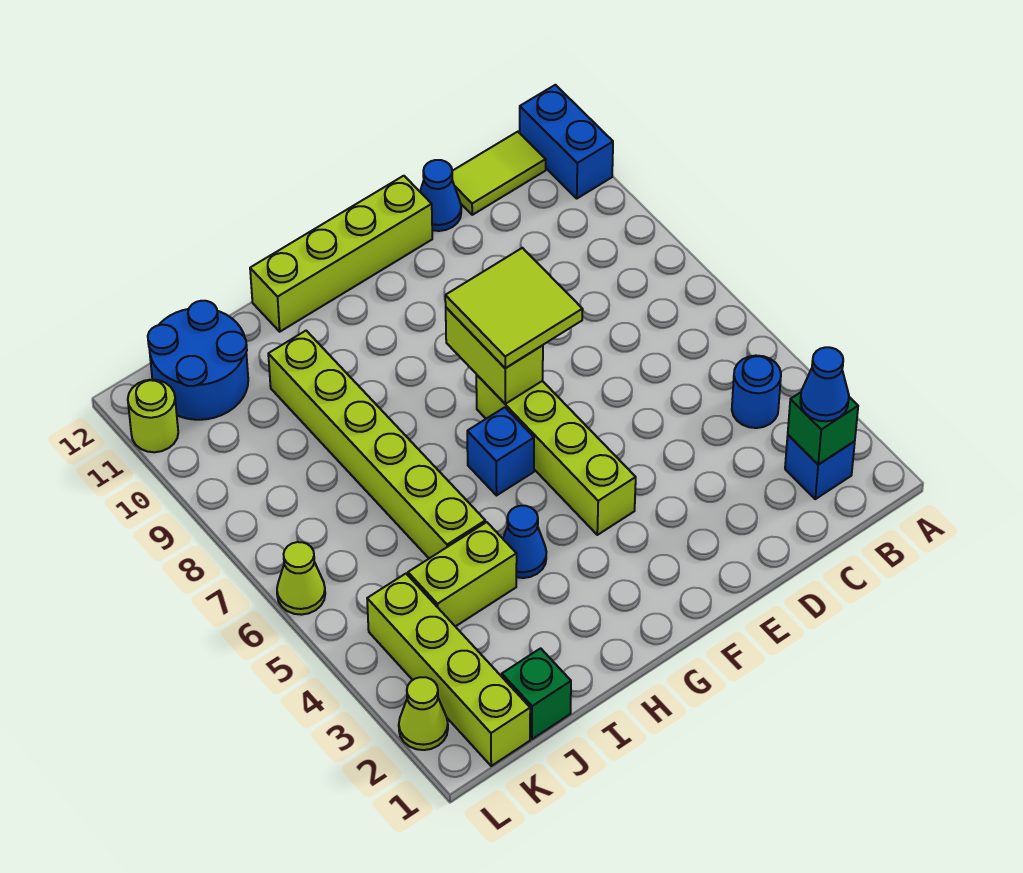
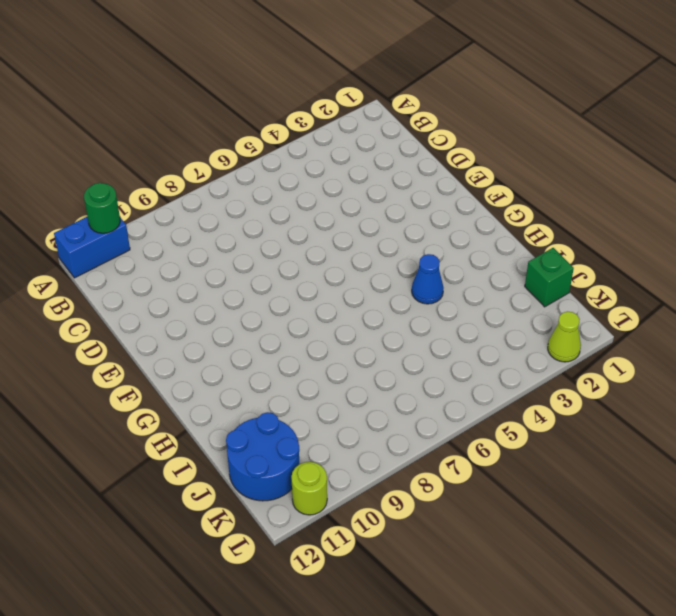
green 1x1 round brick [84,183,120,233] -> none
none -> blue 1x1 brick [785,435,855,499]
none -> blue 1x1 round brick [732,356,781,428]
none -> lime 1x2 tile [452,132,546,215]

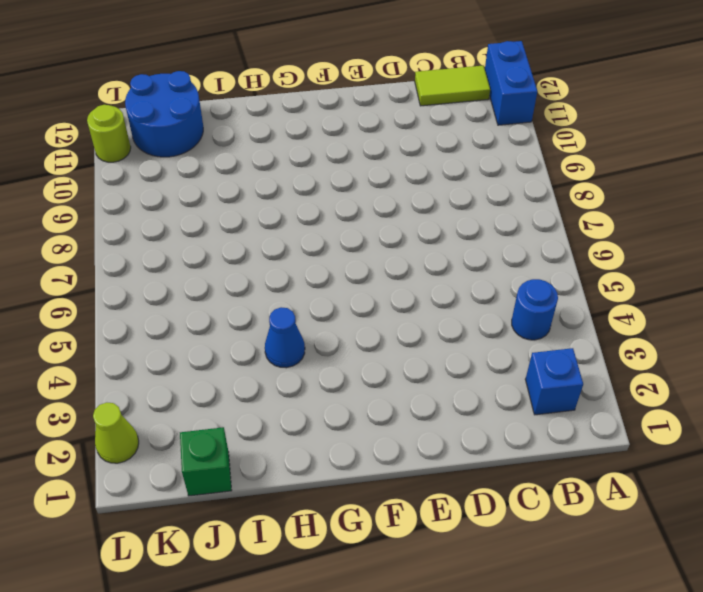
none -> blue 1x1 cone [420,160,461,231]
none -> lime 1x4 brick [250,176,432,332]
none -> lime 1x4 brick [476,375,636,535]

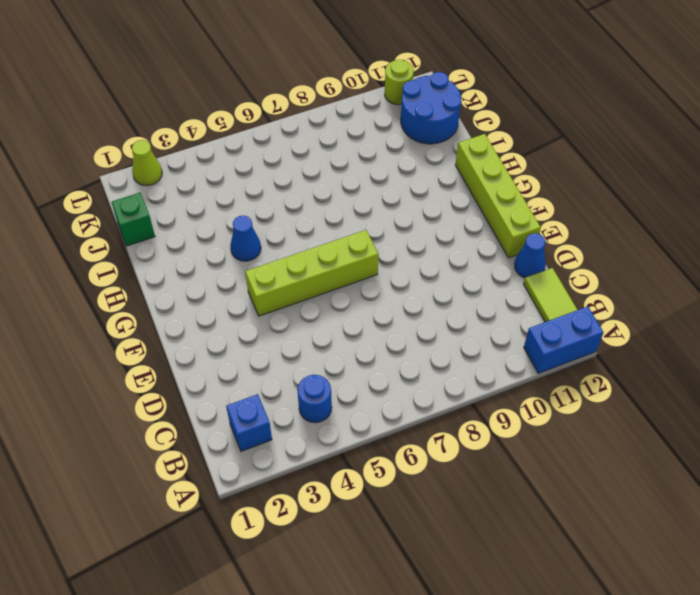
none -> blue 1x1 brick [467,407,534,495]
none -> lime 1x2 brick [408,522,517,627]
none -> lime 1x6 brick [268,331,485,558]

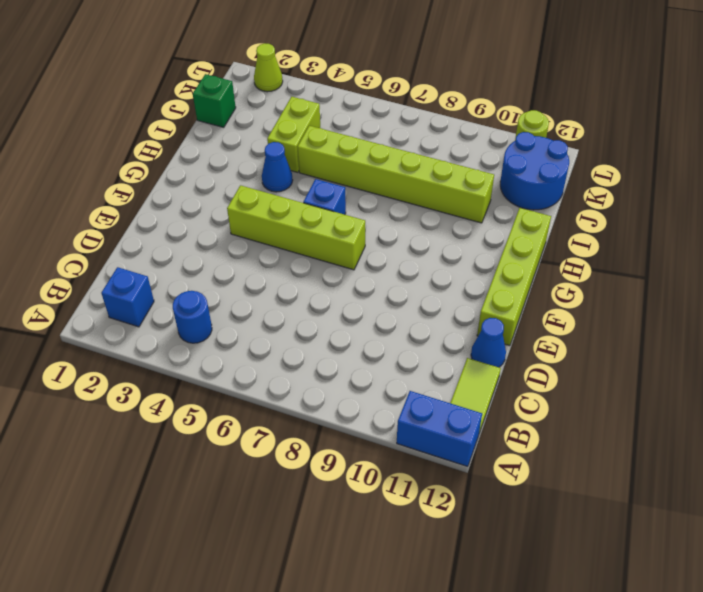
none -> lime 1x4 brick [367,574,530,766]
none -> lime 1x1 cone [277,542,325,615]
none -> green 1x1 brick [788,392,858,465]

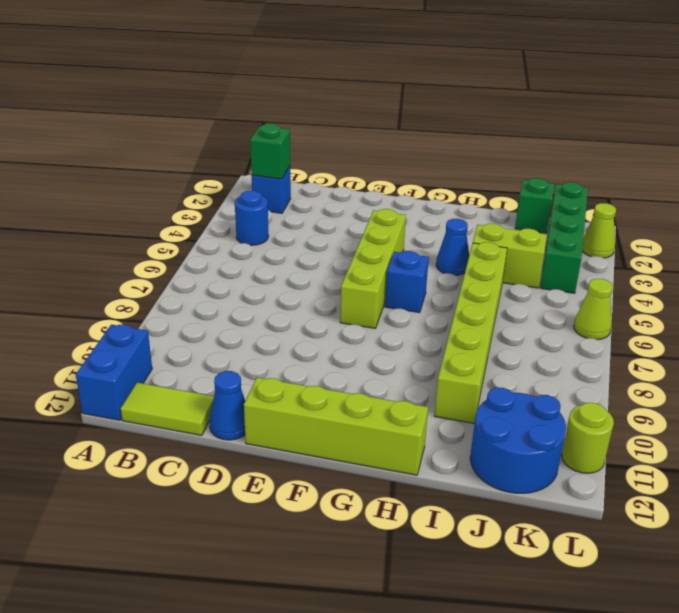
green 1x4 brick [540,182,588,293] -> lime 1x4 brick [367,574,530,766]
none -> lime 1x2 brick [446,308,543,404]
none -> blue 1x1 cone [800,347,849,421]
none -> lime 2x2 tile [445,248,583,368]

